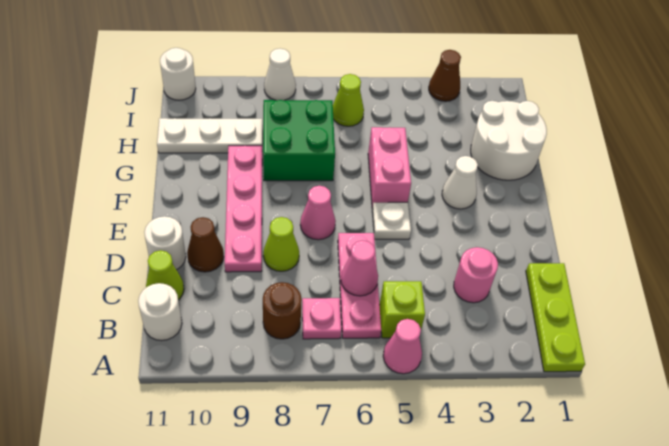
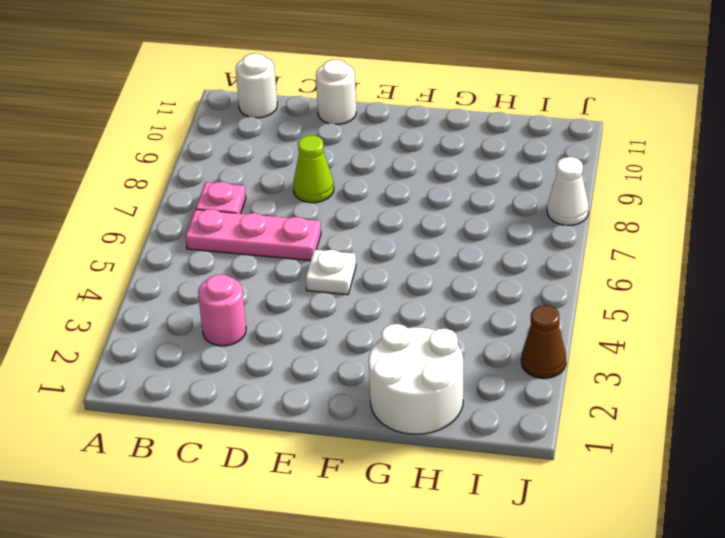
none -> lime 1x3 plate [526,263,585,372]
none -> pink 1x1 cone [383,319,422,374]
none -> lime 1x1 brick [379,281,425,338]

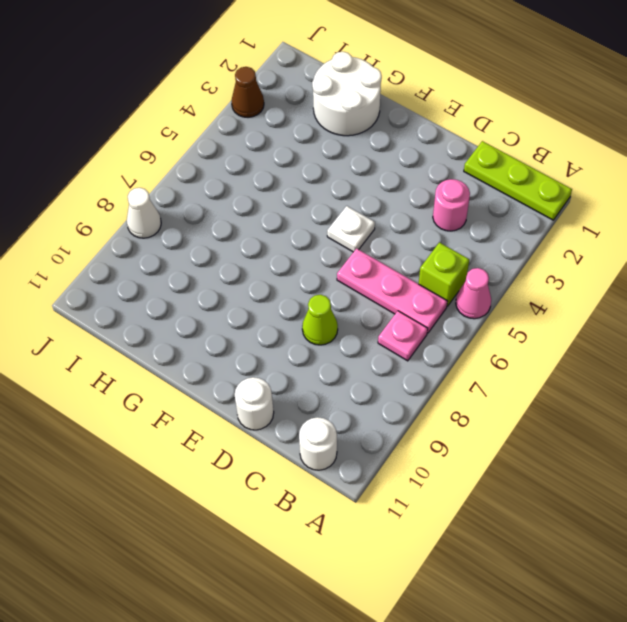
none -> brown 1x1 round brick [263,282,302,339]
none -> lime 1x1 cone [146,250,184,300]
none -> pink 1x4 plate [225,146,262,272]

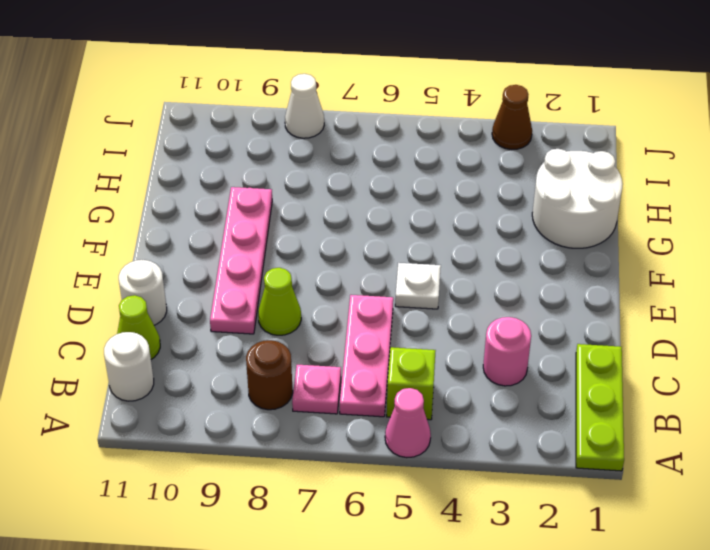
none -> brown 1x1 cone [187,217,224,272]
none -> pink 1x1 cone [300,186,336,240]
none -> white 1x1 cone [442,156,478,209]

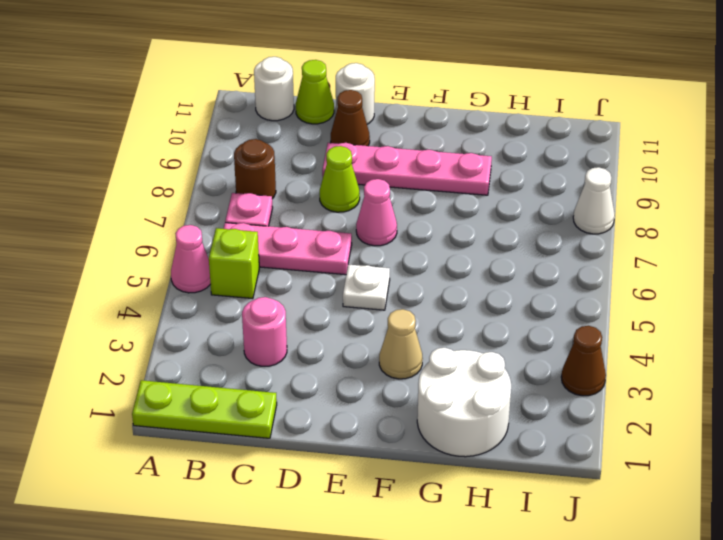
tan 1x1 cone [379,309,423,379] -> white 1x1 cone [442,156,478,209]
none -> pink 1x2 brick [368,127,411,209]
none -> green 2x2 brick [263,100,335,181]
none -> white 1x3 plate [157,118,262,153]

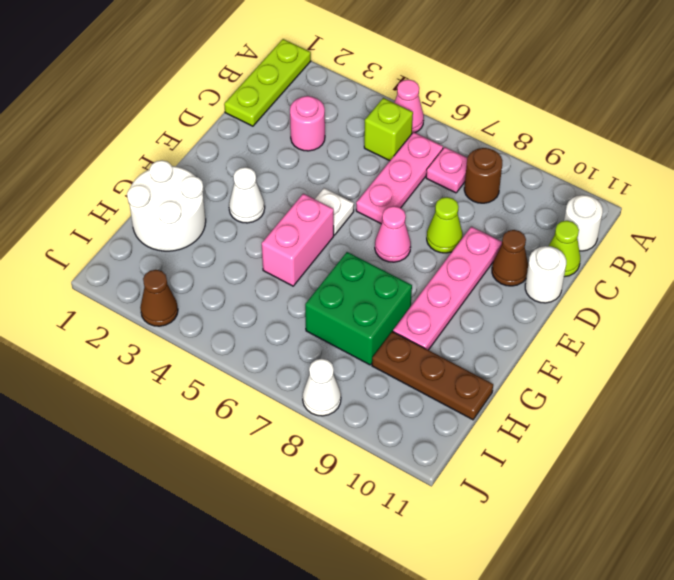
brown 1x3 plate [372,331,493,420] -> white 1x3 plate [157,118,262,153]
none -> lime 1x1 cone [333,74,364,126]
none -> white 1x1 round brick [160,48,196,100]
none -> pink 1x1 cone [341,240,378,296]

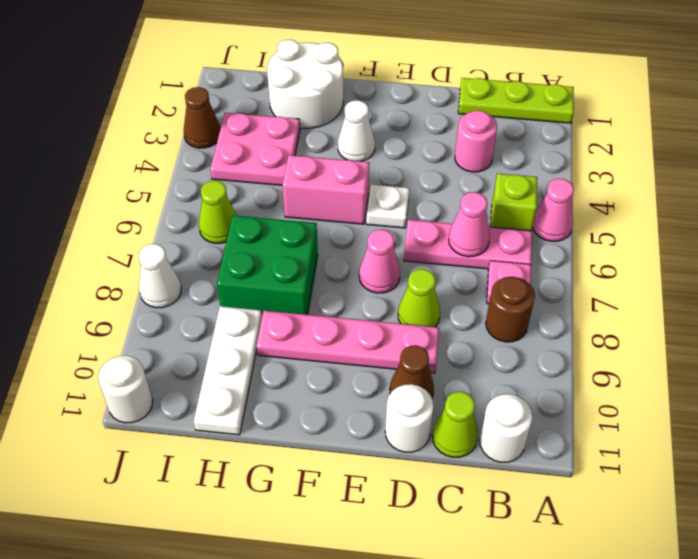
pink 2x2 plate [210,113,300,185] -> none

